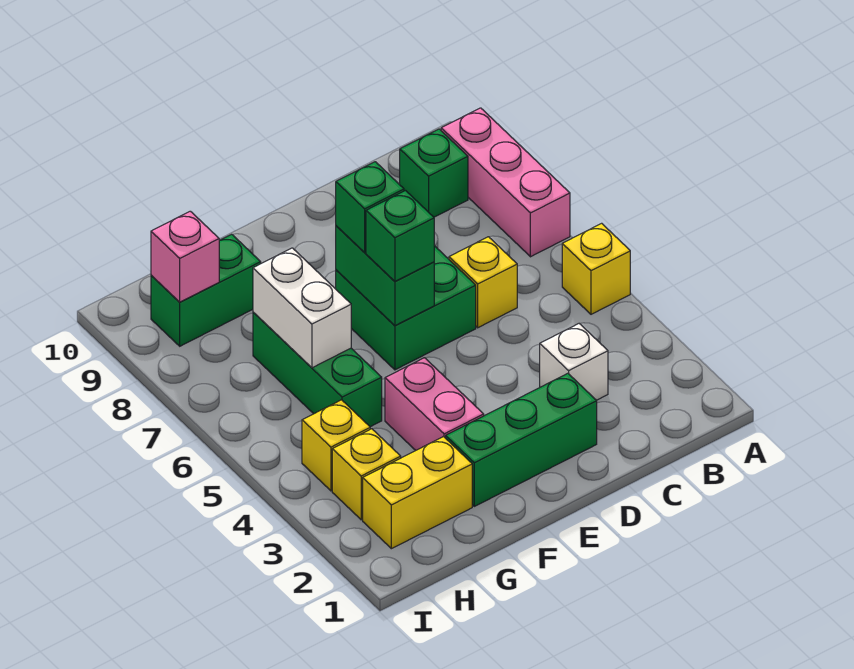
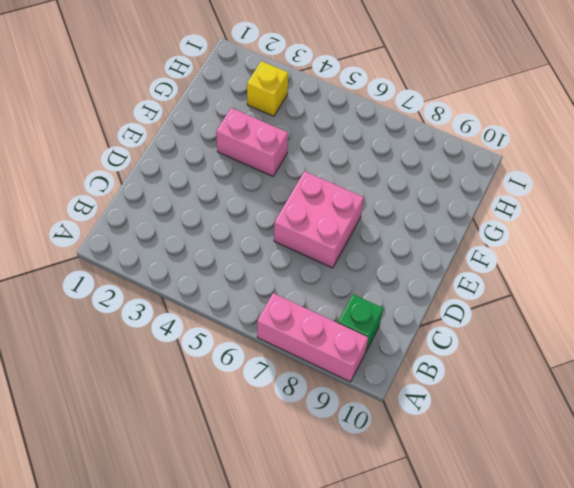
pink 2x2 brick [274,171,364,268] -> green 2x2 brick [336,246,476,370]
none -> yellow 1x1 brick [562,223,630,314]
none -> white 1x1 brick [540,324,608,400]
none -> yellow 1x1 brick [449,237,517,328]

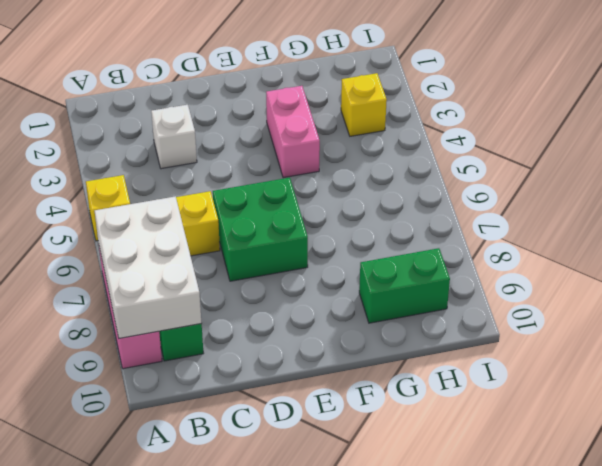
white 2x3 brick [95,196,201,338] -> none
none -> green 1x3 brick [446,373,597,506]
none -> yellow 1x2 brick [363,437,472,549]
none -> green 1x3 brick [253,312,382,427]

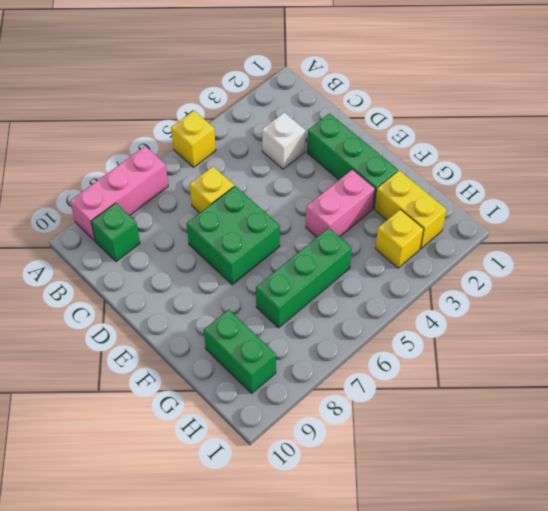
none -> yellow 1x1 brick [302,400,370,491]
none -> green 1x2 brick [336,226,434,326]
none -> white 1x2 brick [253,248,351,368]

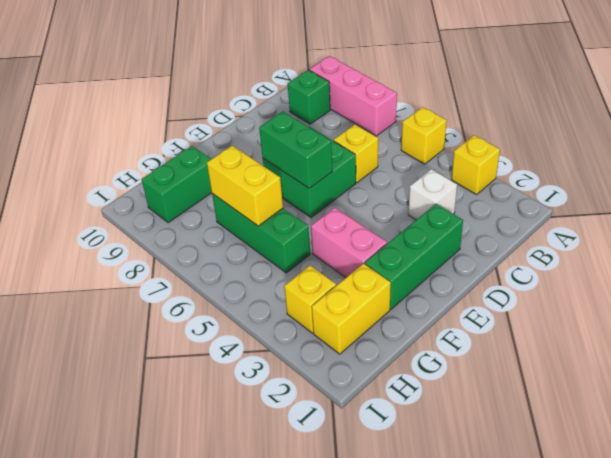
yellow 1x1 brick [451,135,500,195] -> yellow 1x1 brick moved to [302,400,370,491]
yellow 1x2 brick [207,146,283,226] -> white 1x2 brick [253,248,351,368]
none -> pink 1x1 brick [151,211,220,302]
none -> green 1x1 brick [366,191,434,282]
none -> green 1x1 brick [336,162,404,253]

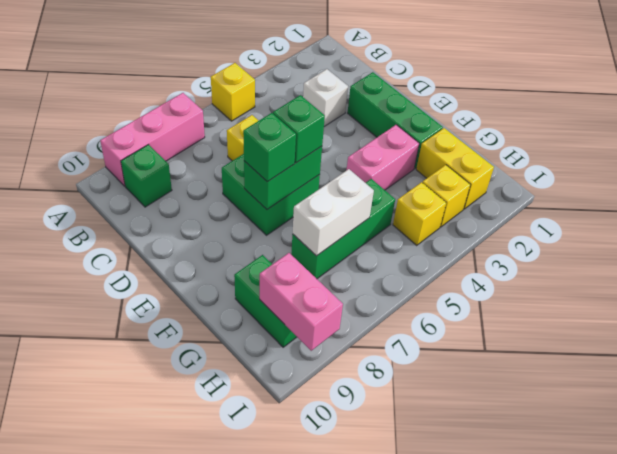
pink 1x2 brick [260,253,343,351] -> pink 1x1 brick [151,211,220,302]

